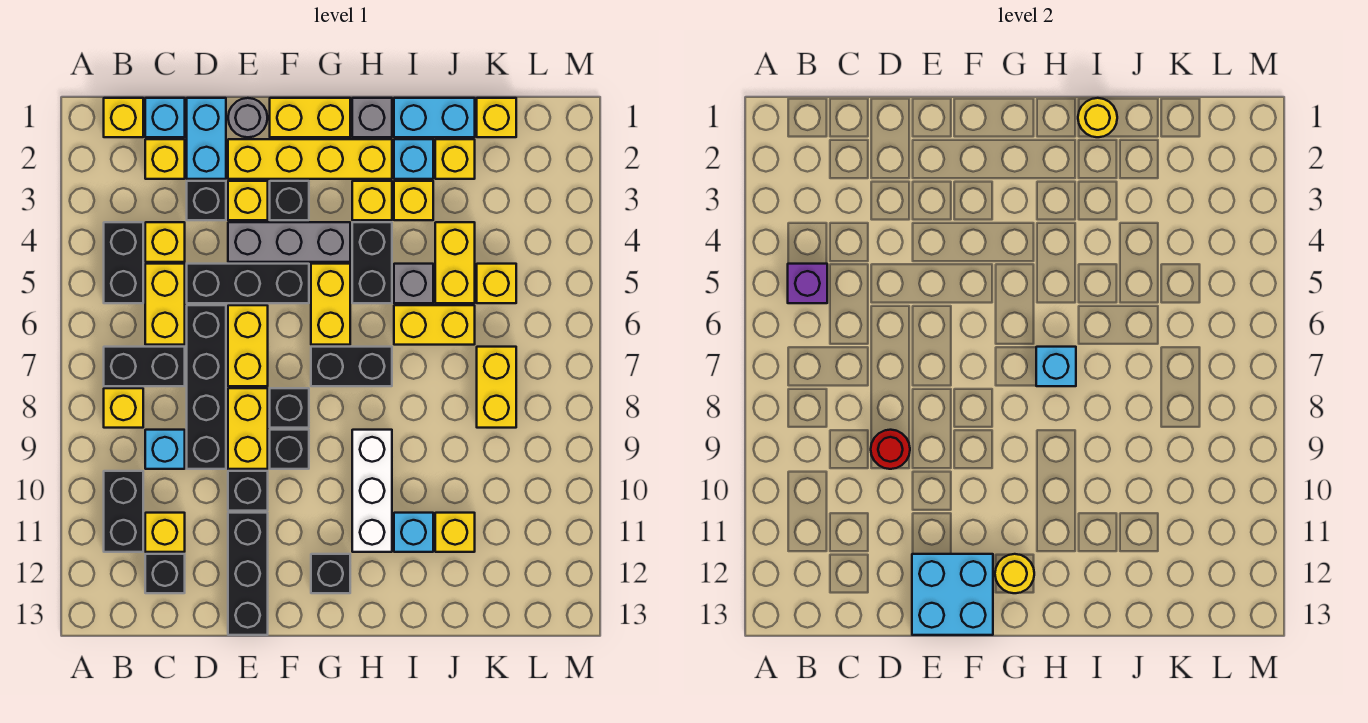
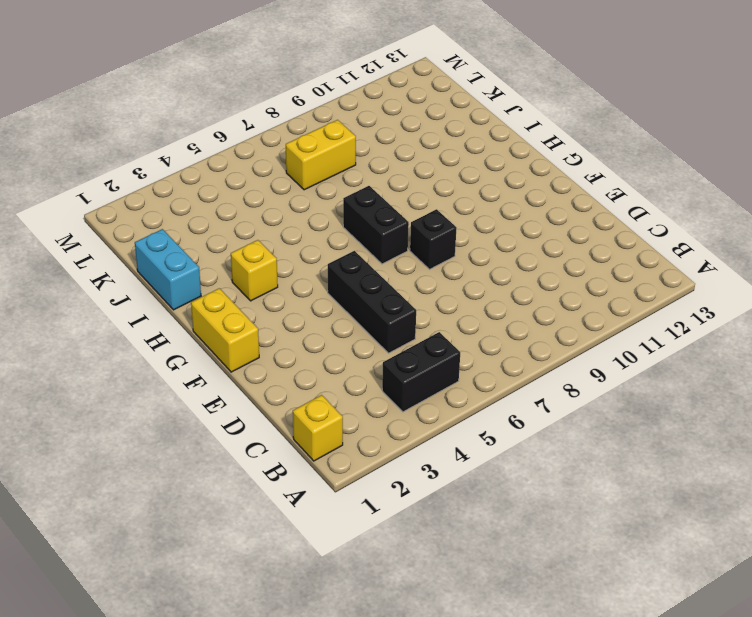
none -> black 1x2 brick [104,347,185,386]
none -> yellow 1x1 brick [104,388,143,428]
none -> black 1x2 brick [104,471,143,552]
none -> cyan 1x1 brick [145,98,185,137]

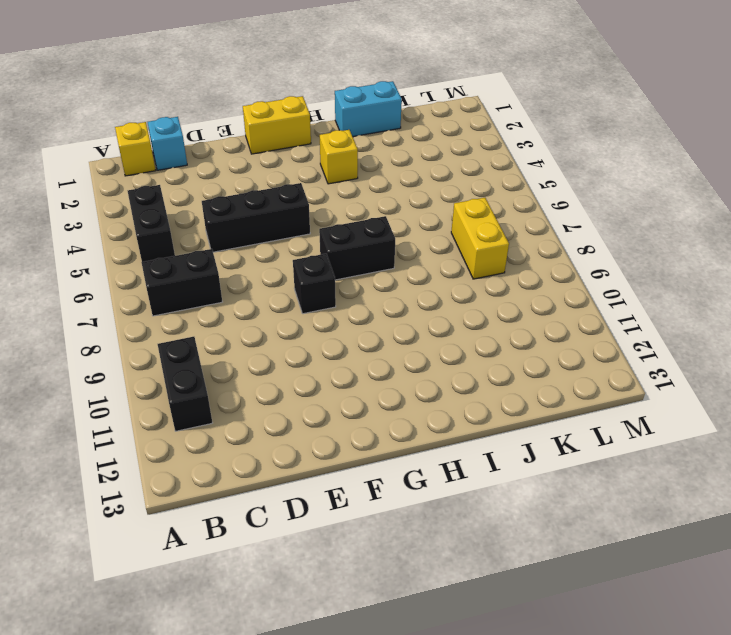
none -> yellow 1x1 brick [104,388,143,428]
none -> yellow 1x1 brick [145,139,185,179]
none -> yellow 1x1 brick [145,222,185,262]
none -> yellow 1x2 brick [145,264,185,345]

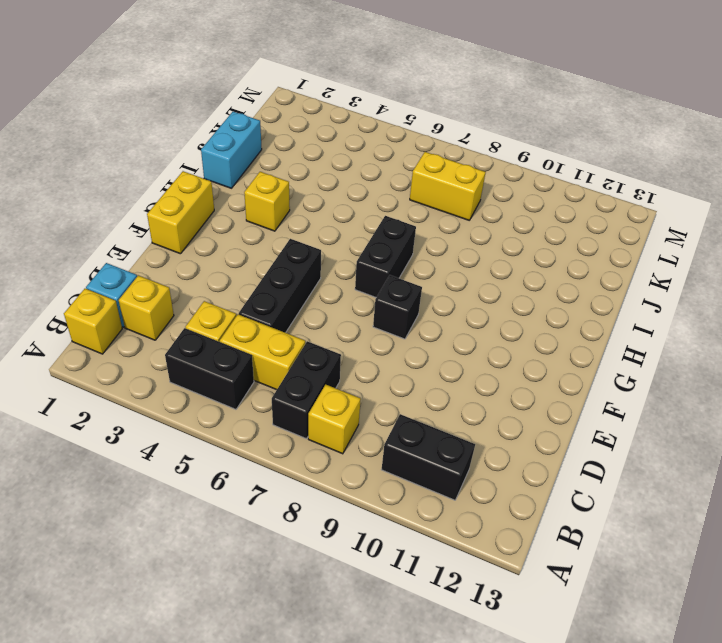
none -> cyan 1x1 brick [145,430,185,469]
none -> yellow 1x1 brick [145,513,185,552]
none -> black 1x1 brick [145,554,185,593]
none -> cyan 1x2 brick [187,98,226,179]

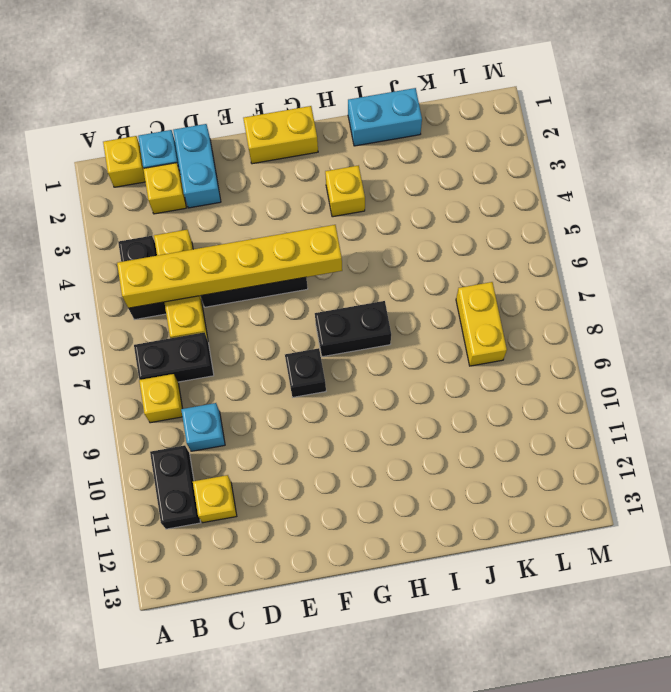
yellow 1x6 brick [117,225,342,308] -> purple 1x1 brick [788,264,827,303]
none -> black 1x1 brick [145,554,185,593]
none -> black 1x1 brick [187,181,226,220]
none -> black 1x4 brick [187,305,226,469]
none -> grey 1x1 round brick [228,98,268,137]

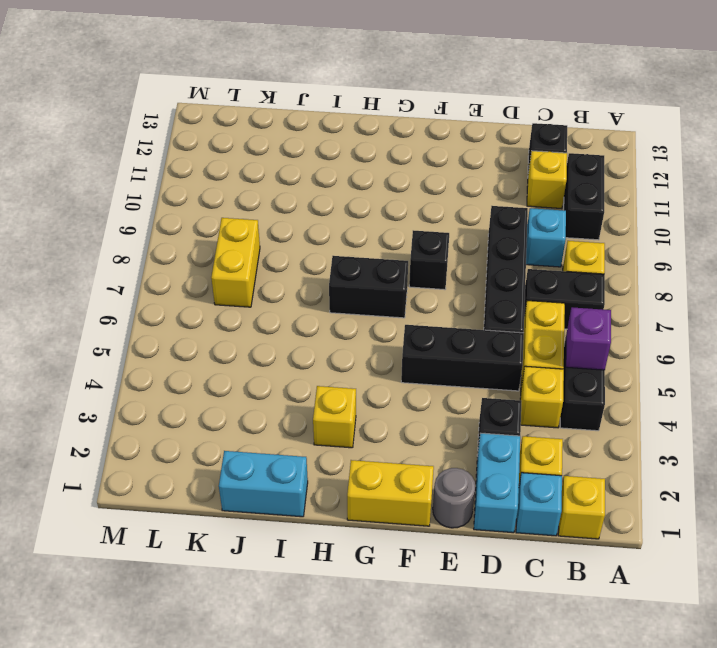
none -> yellow 1x4 brick [228,139,392,179]
none -> yellow 1x1 brick [228,181,268,220]
none -> grey 1x3 brick [228,222,350,262]
none -> yellow 1x2 brick [228,305,268,386]

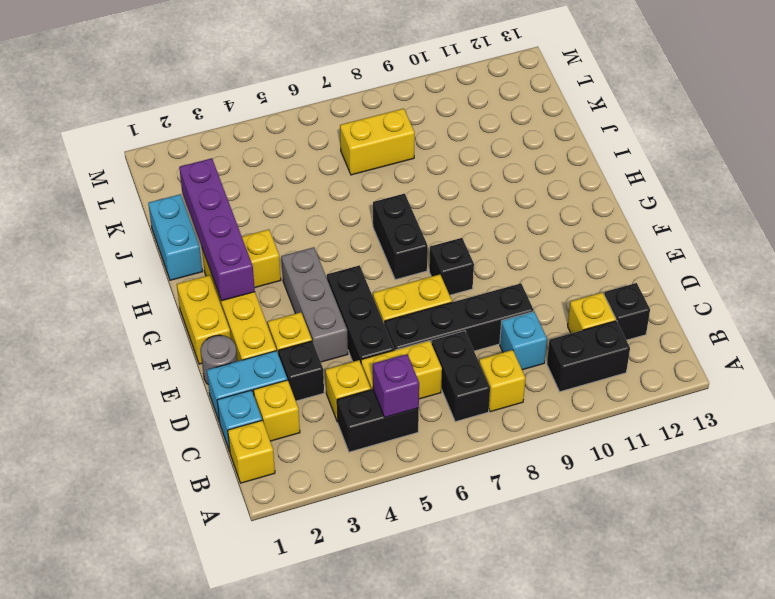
purple 1x4 brick [179,158,255,301] -> none
none -> yellow 1x2 brick [228,388,268,469]
none -> black 1x1 brick [228,471,268,511]
none -> black 1x3 brick [228,513,268,635]
none -> black 1x1 brick [270,181,309,220]

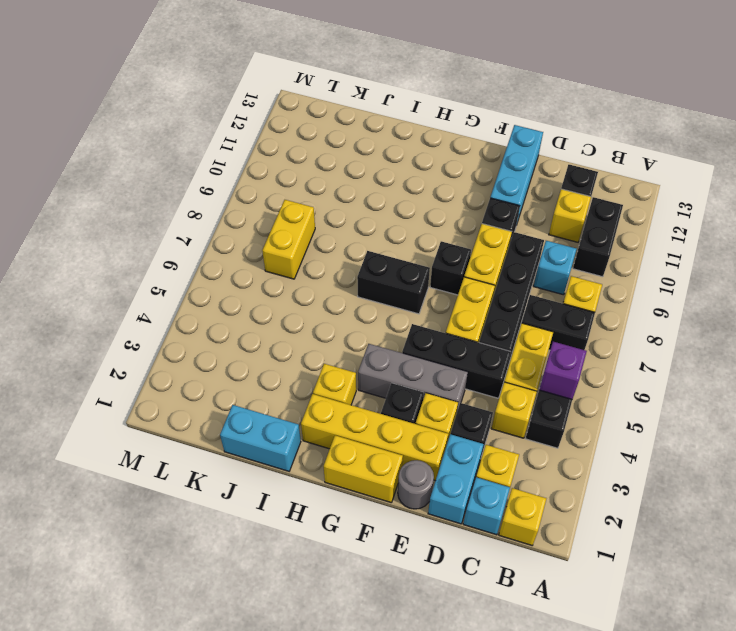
cyan 1x3 brick [490,125,543,222] -> black 1x3 brick [228,513,268,635]
none -> black 1x1 brick [270,430,309,469]
none -> yellow 1x2 brick [311,264,350,345]
none -> black 1x1 brick [311,554,350,593]
none -> grey 1x1 brick [352,98,392,137]

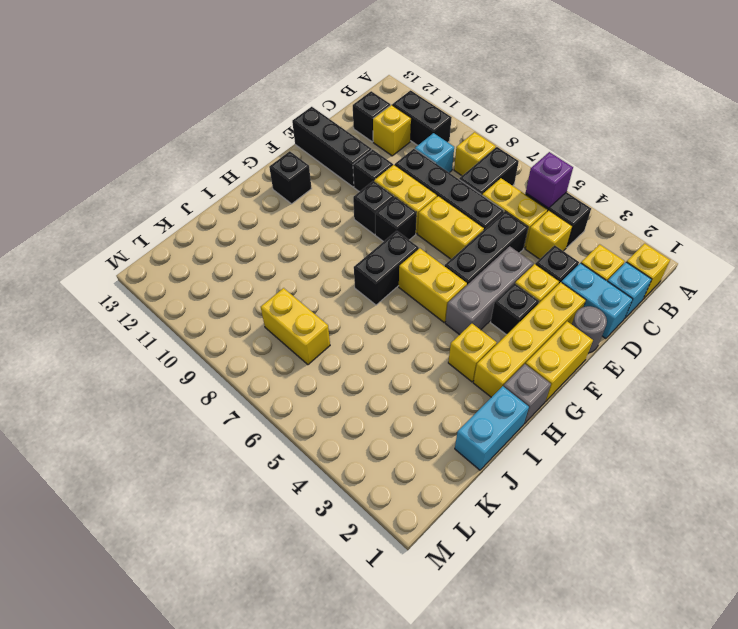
none -> black 1x2 brick [352,222,392,303]
none -> white 1x3 brick [352,430,392,552]
none -> cyan 1x1 brick [394,139,433,179]
none -> yellow 1x1 brick [394,181,433,220]

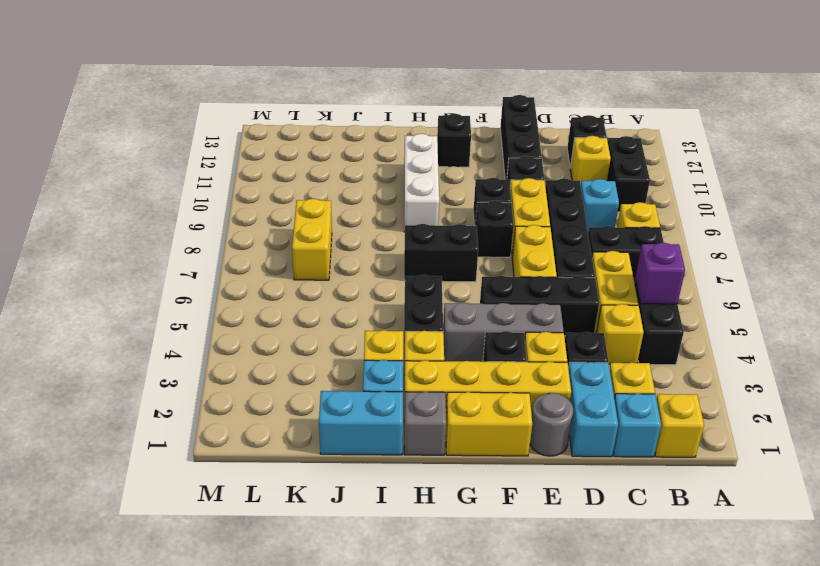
none -> yellow 1x2 brick [311,264,350,345]
none -> grey 1x1 brick [394,264,433,303]
none -> yellow 1x2 brick [394,305,475,345]
none -> cyan 1x1 brick [394,513,433,552]

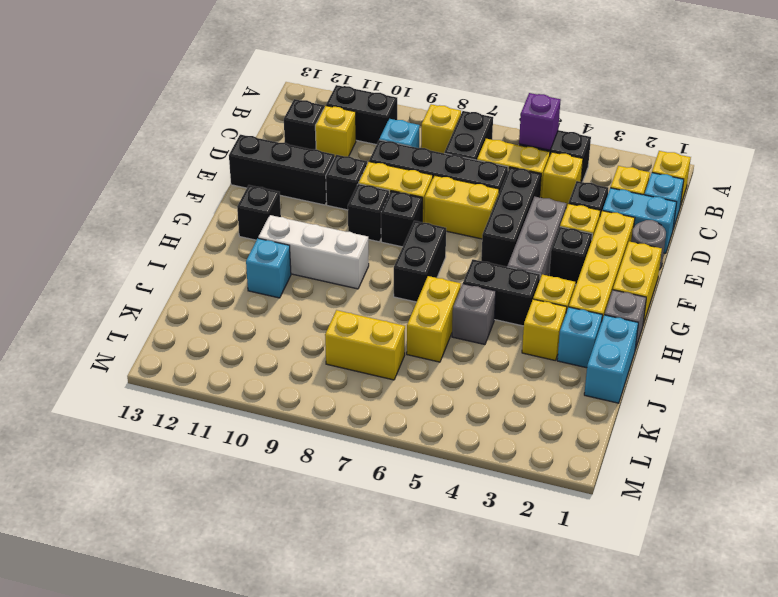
none -> yellow 1x2 brick [311,264,350,345]
none -> yellow 1x1 brick [435,139,475,179]
none -> yellow 1x2 brick [435,222,475,303]
none -> yellow 1x1 brick [435,513,475,552]

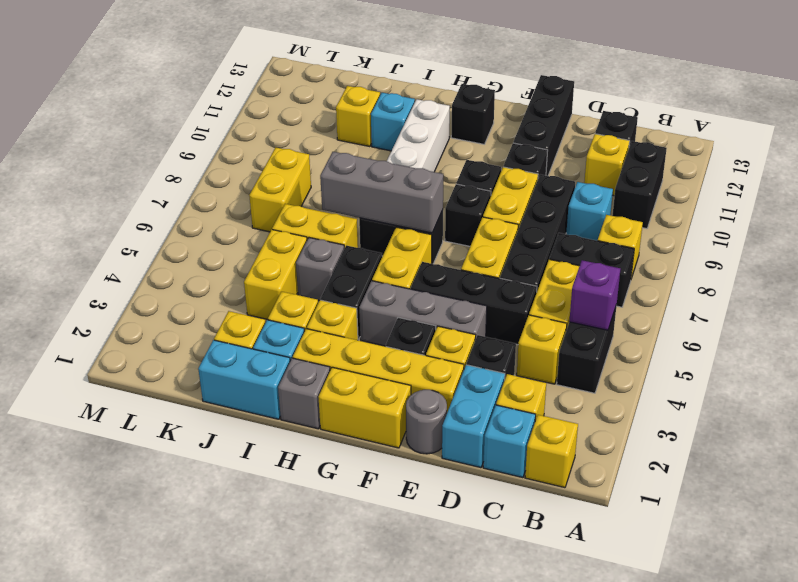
grey 1x3 brick [320,152,443,233] -> cyan 1x1 brick [1036,347,1076,386]
none -> yellow 1x1 brick [477,98,516,137]
none -> yellow 1x1 brick [477,264,516,303]
none -> red 1x1 round brick [871,430,910,469]
none -> cyan 2x2 brick [912,554,993,635]

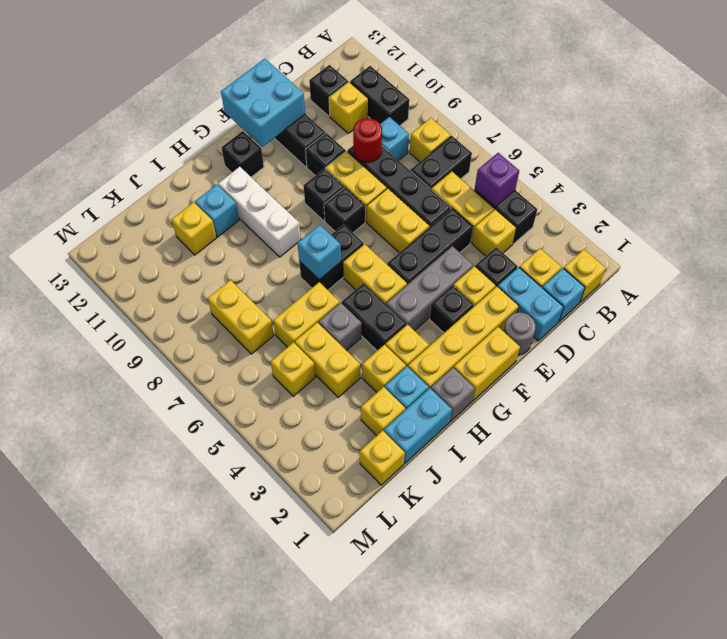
none -> yellow 1x1 round brick [995,554,1034,593]
none -> yellow 1x1 round brick [1078,98,1117,137]

